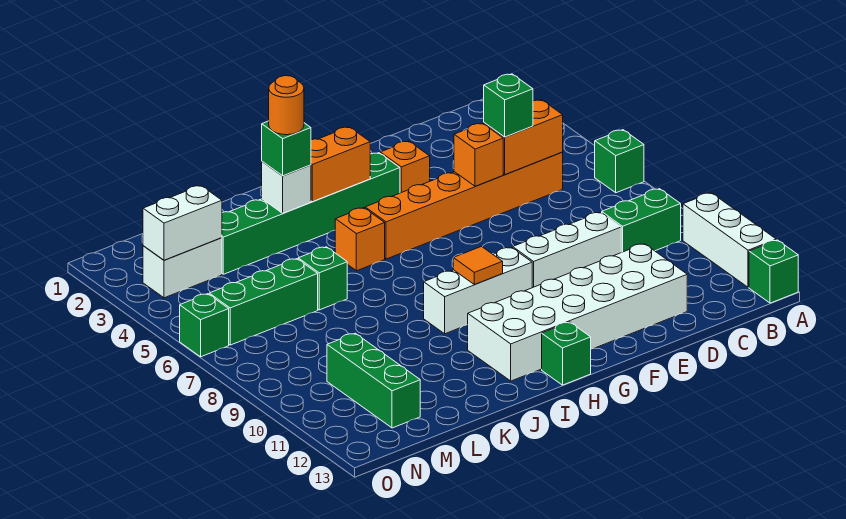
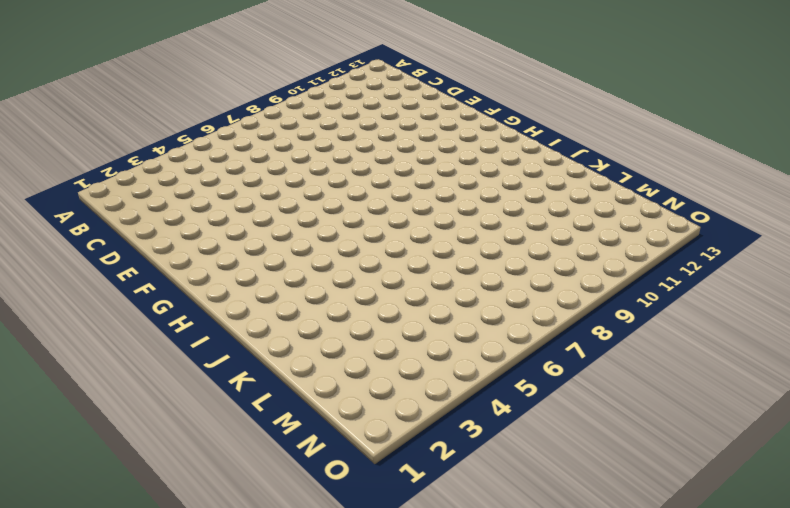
none -> green 1x1 brick [595,130,644,193]
none -> white 1x3 brick [683,193,776,287]
none -> green 1x1 brick [749,240,798,303]

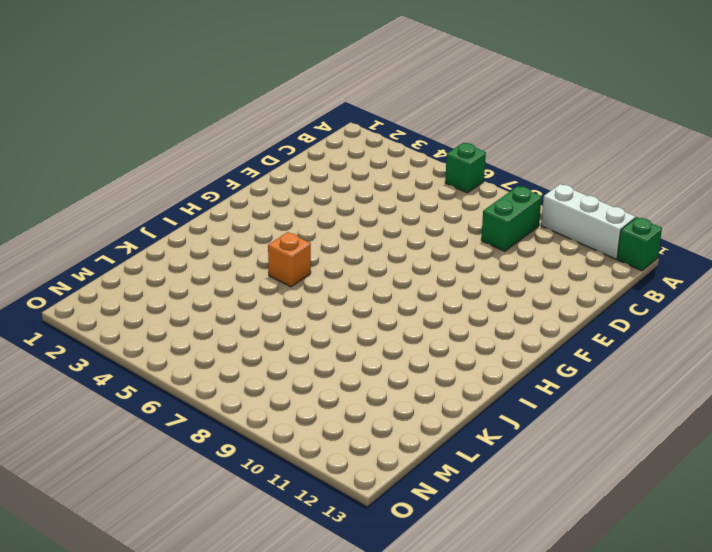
none -> orange 1x6 brick [365,152,563,259]
none -> white 1x3 brick [513,212,621,288]
none -> white 2x6 brick [468,244,687,381]

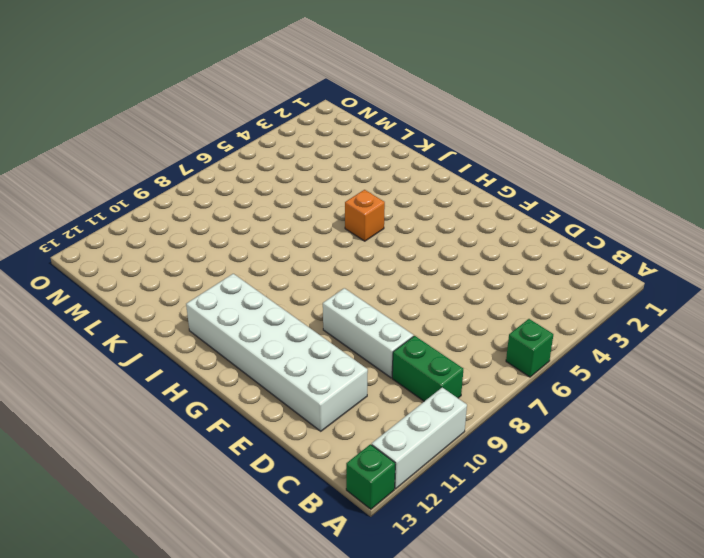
none -> orange 1x6 brick [365,152,563,259]
none -> orange 1x1 brick [380,141,430,193]
none -> green 1x6 brick [222,153,400,274]

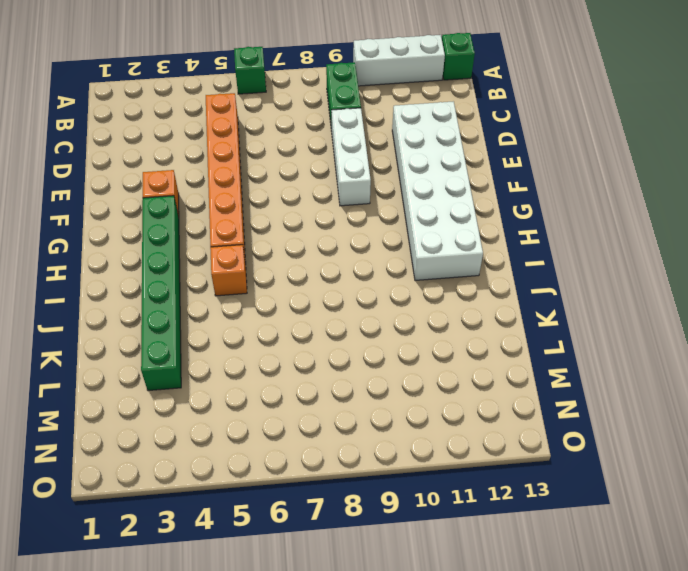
none -> white 1x3 brick [424,247,532,334]
none -> green 1x1 brick [542,322,591,385]
none -> green 1x1 brick [298,247,347,310]

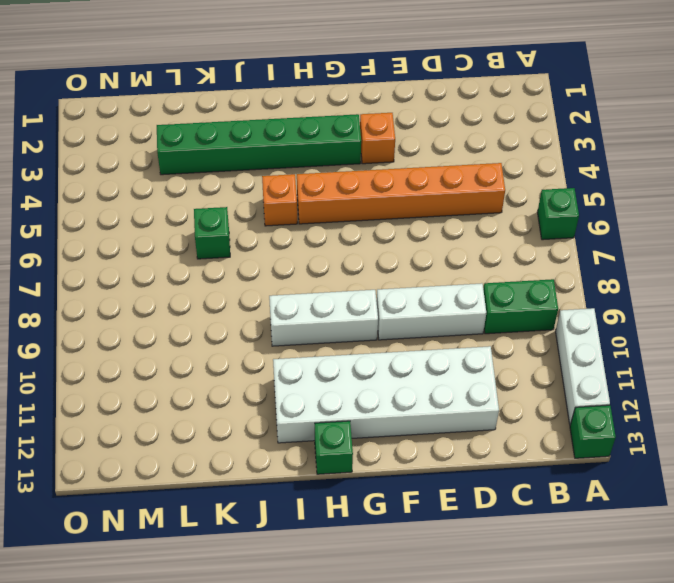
none -> green 1x3 brick [209,259,318,345]
none -> white 1x2 brick [143,238,222,298]
none -> green 1x3 brick [327,333,420,428]

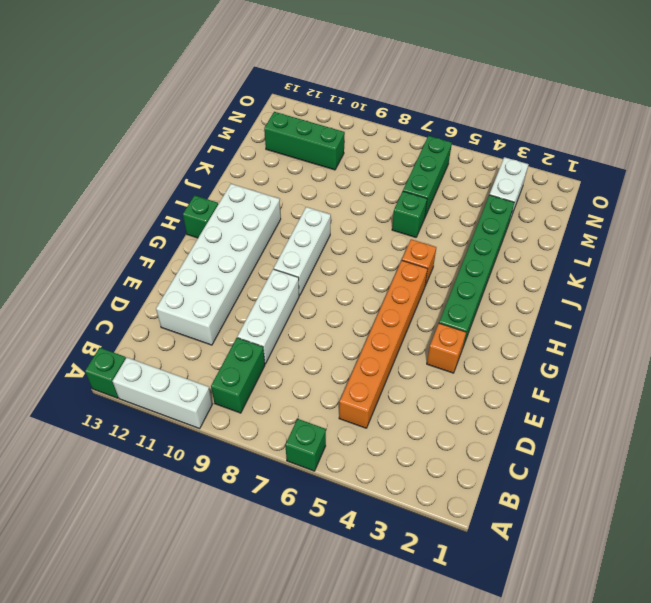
none -> green 1x1 brick [180,294,229,357]
none -> orange 1x2 brick [484,100,563,174]
none -> orange 1x1 brick [454,123,503,186]

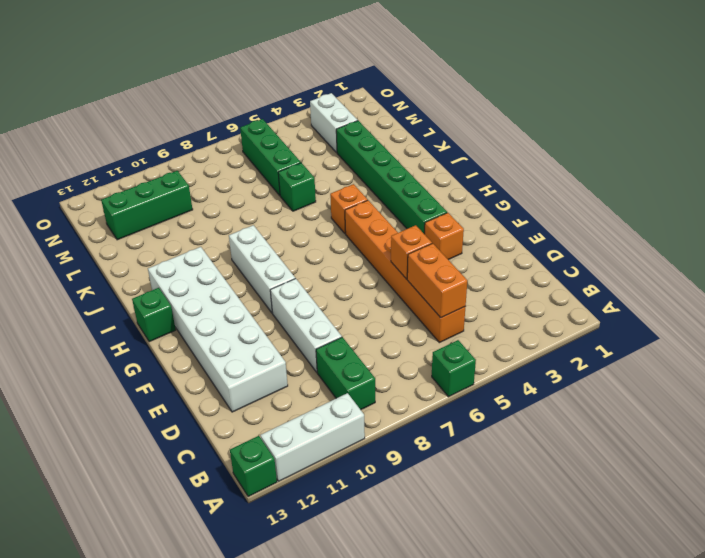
none -> green 1x1 brick [180,294,229,357]
none -> orange 1x2 brick [311,127,370,202]
none -> orange 1x1 tile [453,247,503,284]

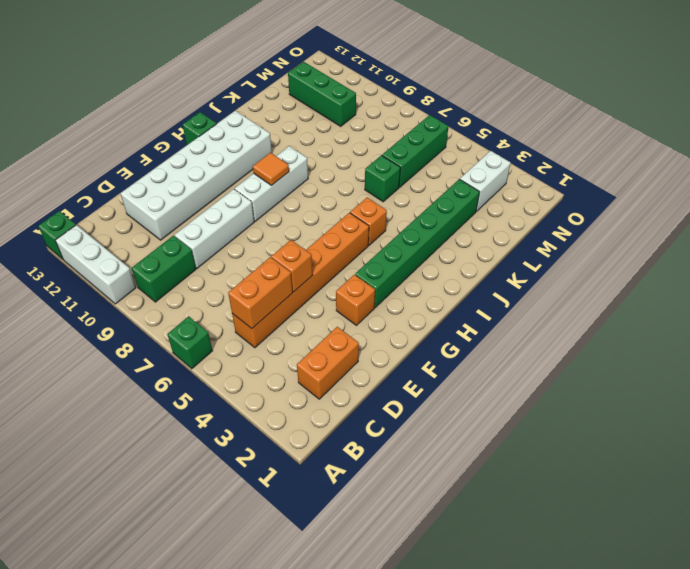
orange 1x2 brick [297,327,359,399] -> orange 1x2 brick moved to [311,127,370,202]
none -> green 1x1 brick [180,294,229,357]
none -> white 1x1 brick [262,162,311,213]
none -> white 1x2 brick [143,186,222,260]

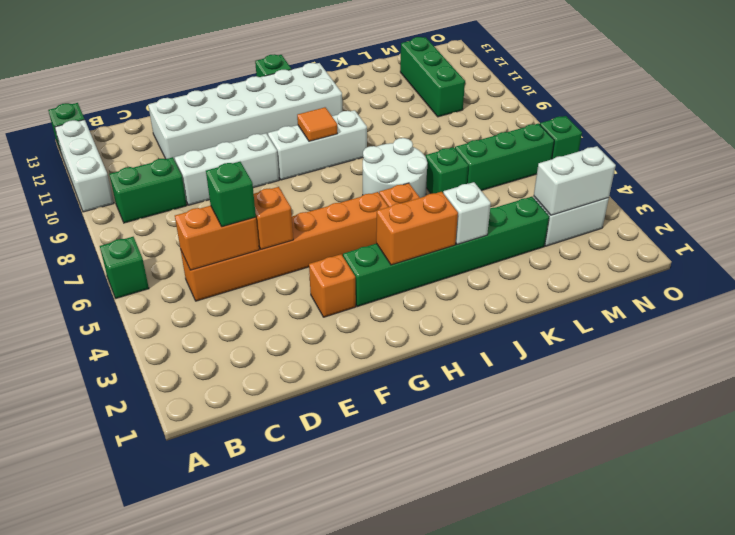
white 2x2 round brick [363,138,427,198] -> none
none -> green 1x1 brick [262,121,311,176]
none -> orange 1x1 round brick [269,76,304,135]

